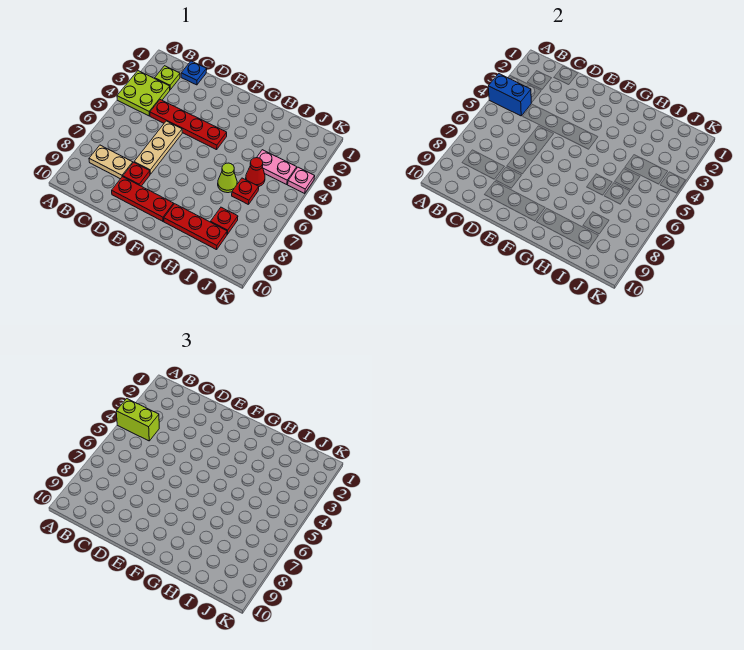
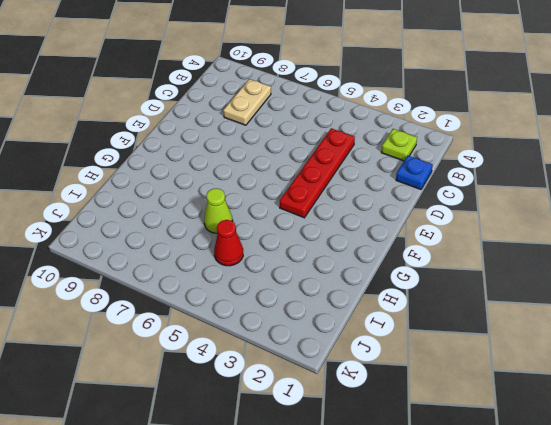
none -> lime 2x2 plate [117,71,170,116]
none -> tan 1x3 plate [134,121,182,174]
none -> red 1x1 plate [123,162,150,186]

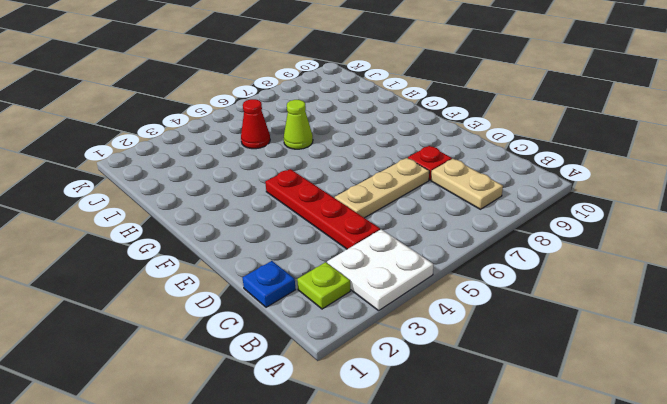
white 2x2 plate [327,229,433,311] -> lime 2x2 plate [117,71,170,116]
none -> red 1x3 plate [112,177,174,221]
none -> red 1x3 plate [164,204,227,250]
none -> pink 1x2 plate [257,150,297,185]

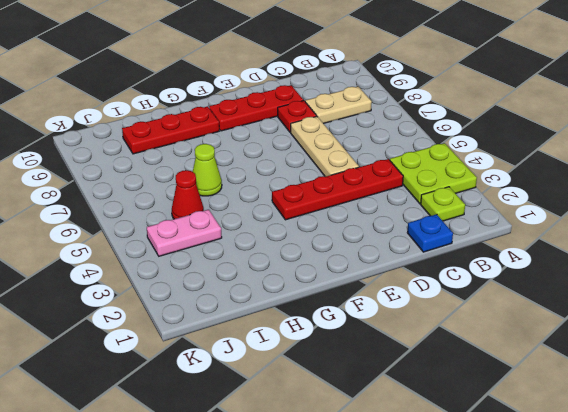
none -> red 1x1 plate [232,178,259,205]
none -> red 1x1 plate [211,207,238,234]
none -> pink 1x1 plate [288,167,315,193]

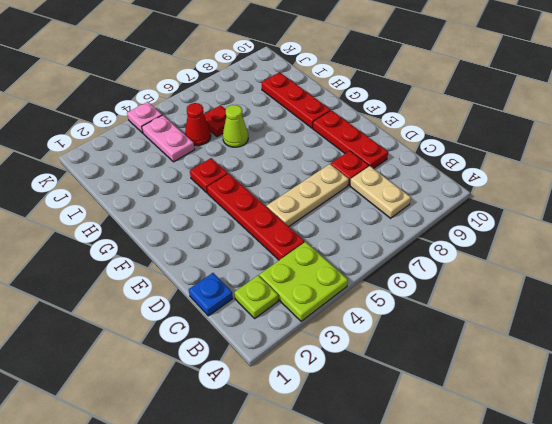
red 1x1 plate [190,158,228,193] -> red 1x1 plate moved to [211,207,238,234]
none -> blue 1x2 brick [488,74,531,116]
none -> lime 1x2 brick [116,399,159,441]

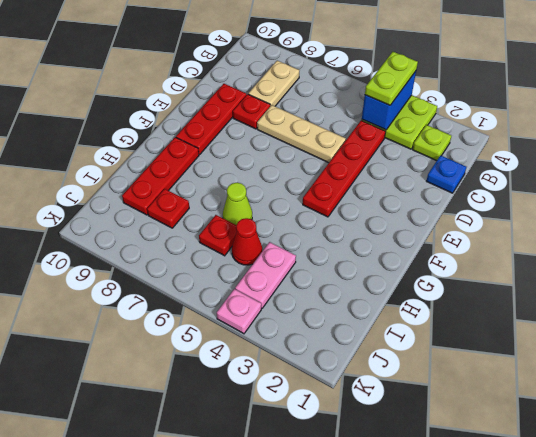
lime 1x2 plate [365,52,418,105] -> lime 1x2 brick [116,399,159,441]

